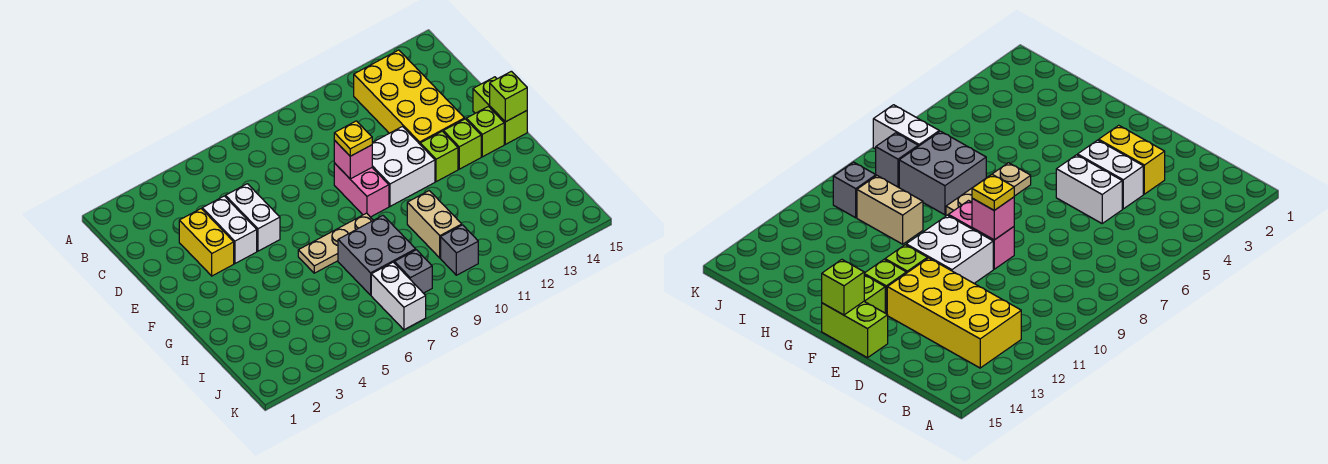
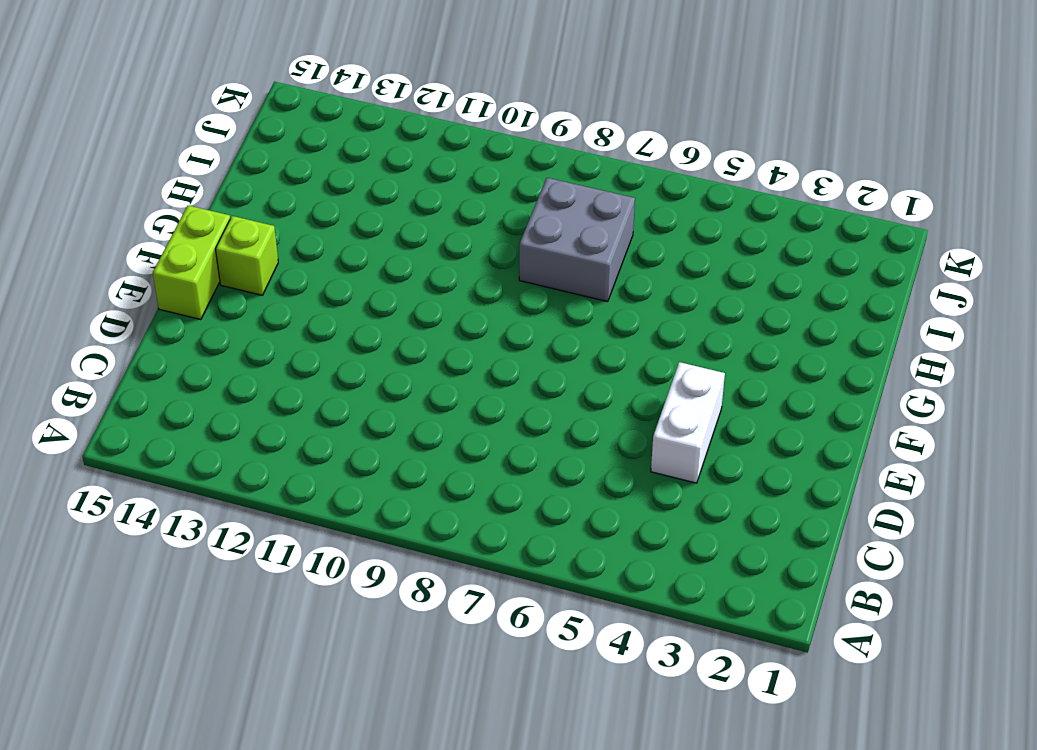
none -> yellow 2x4 brick [354,50,465,144]
none -> yellow 1x2 brick [179,209,234,276]
none -> white 1x2 brick [225,184,280,251]

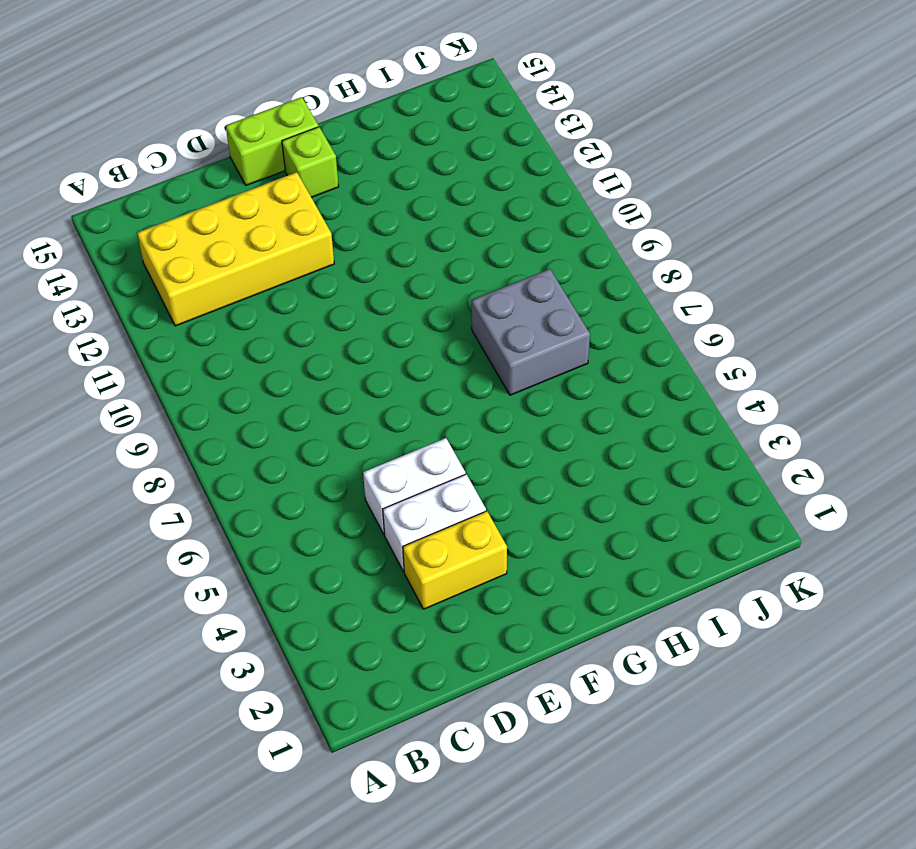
none -> pink 1x2 brick [334,163,389,217]
none -> white 2x2 brick [372,127,435,206]
none -> lime 1x1 brick [420,131,458,182]

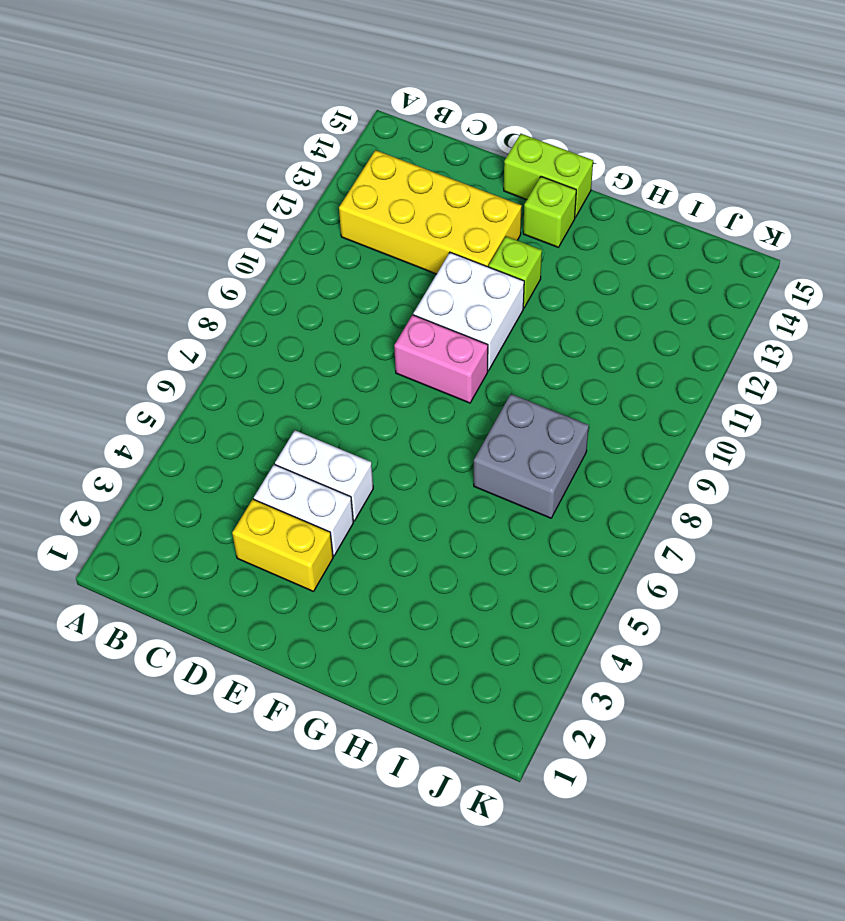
none -> lime 1x1 brick [443,119,481,169]
none -> tan 1x3 plate [298,213,373,273]
none -> tan 1x2 brick [407,191,462,258]

